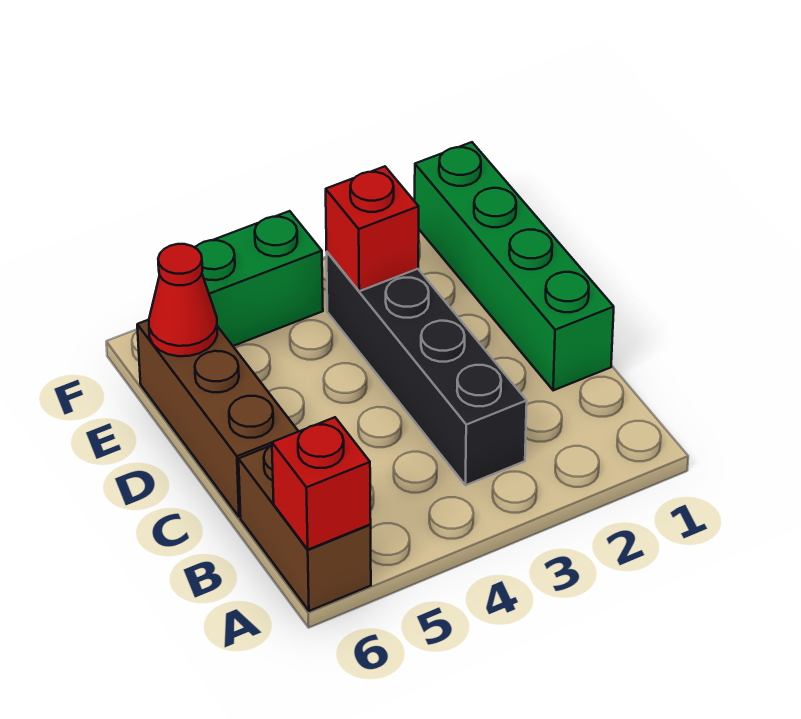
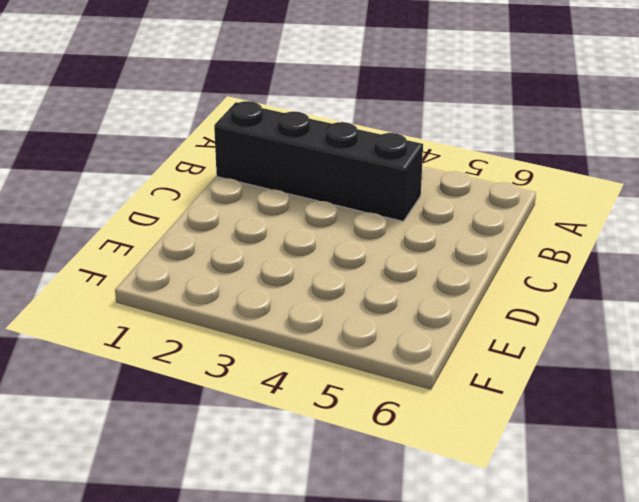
black 1x4 brick [214,101,423,221] -> black 1x4 brick turned to [327,252,527,485]
none -> brown 1x2 brick [239,445,371,611]
none -> green 1x4 brick [415,142,614,390]

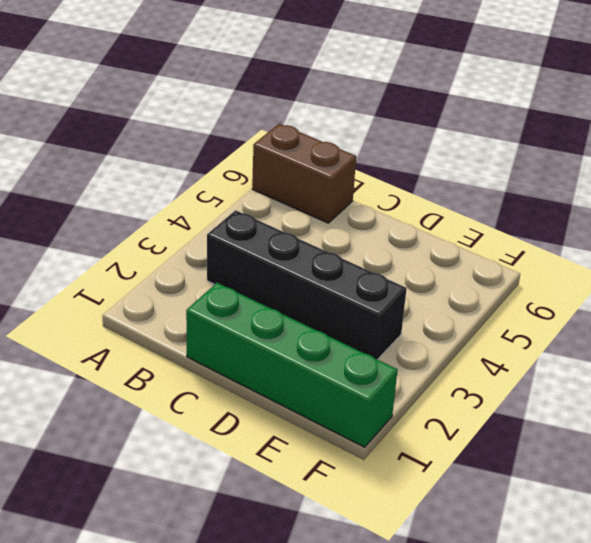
none -> brown 1x3 brick [137,320,299,517]
none -> green 1x2 brick [194,211,323,346]

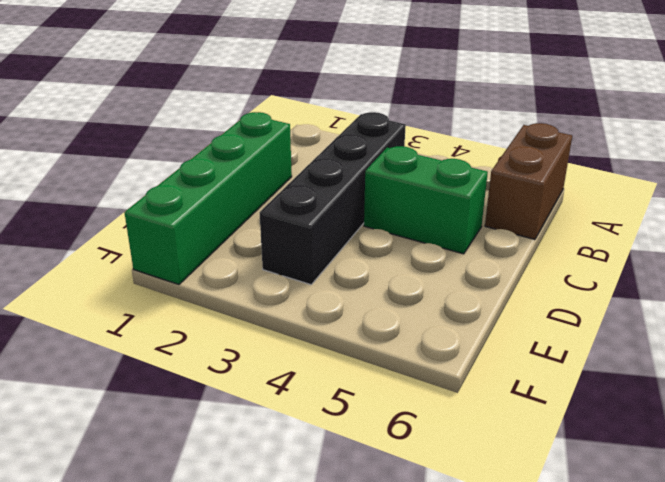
green 1x2 brick [364,146,488,254] -> green 1x2 brick moved to [194,211,323,346]
none -> brown 1x3 brick [137,320,299,517]
none -> red 1x1 brick [272,417,371,550]

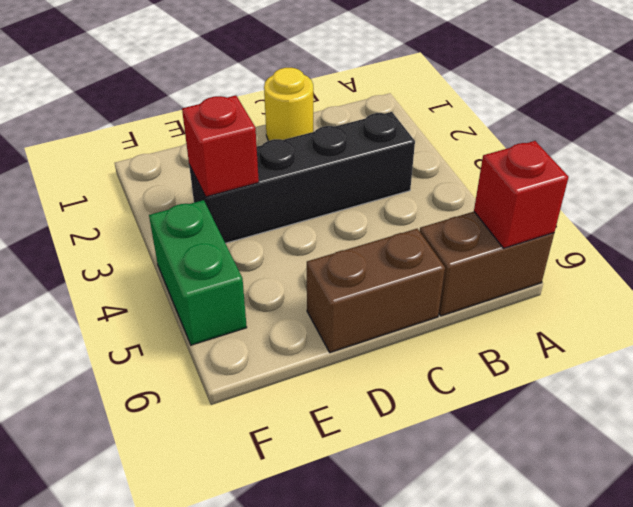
yellow 1x1 round brick [264,68,313,141] -> green 1x4 brick [415,142,614,390]
brown 1x2 brick [307,229,445,353] -> brown 1x3 brick [137,320,299,517]
none -> red 1x1 cone [149,244,217,356]

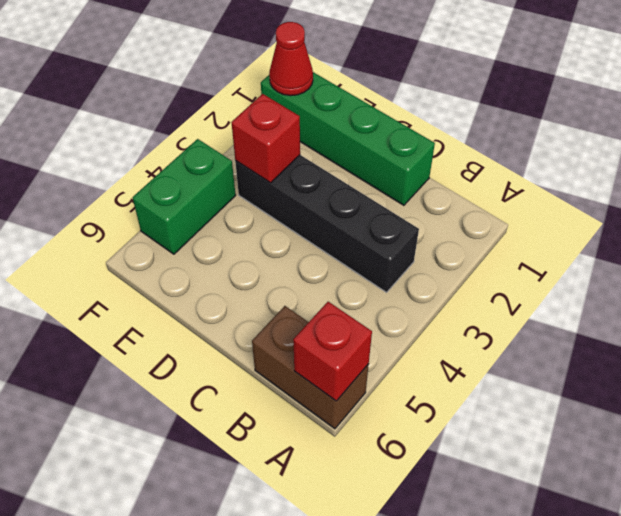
red 1x1 cone [269,22,313,96] -> red 1x1 cone moved to [149,244,217,356]
none -> brown 1x3 brick [137,320,299,517]

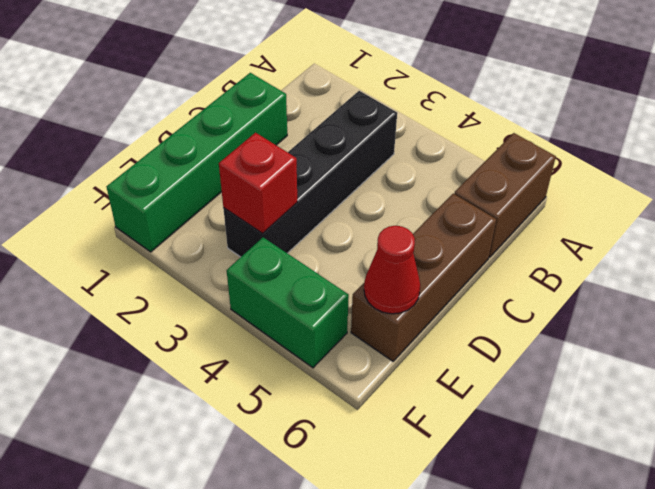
none -> red 1x1 brick [272,417,371,550]

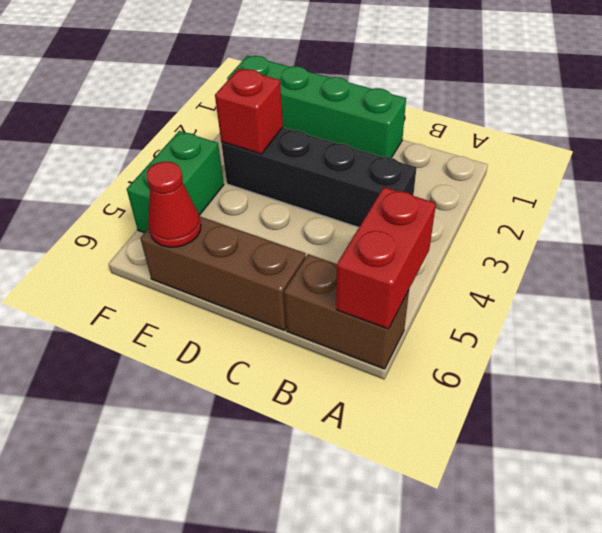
red 1x2 brick [336,187,436,329] -> red 1x1 brick [272,417,371,550]

